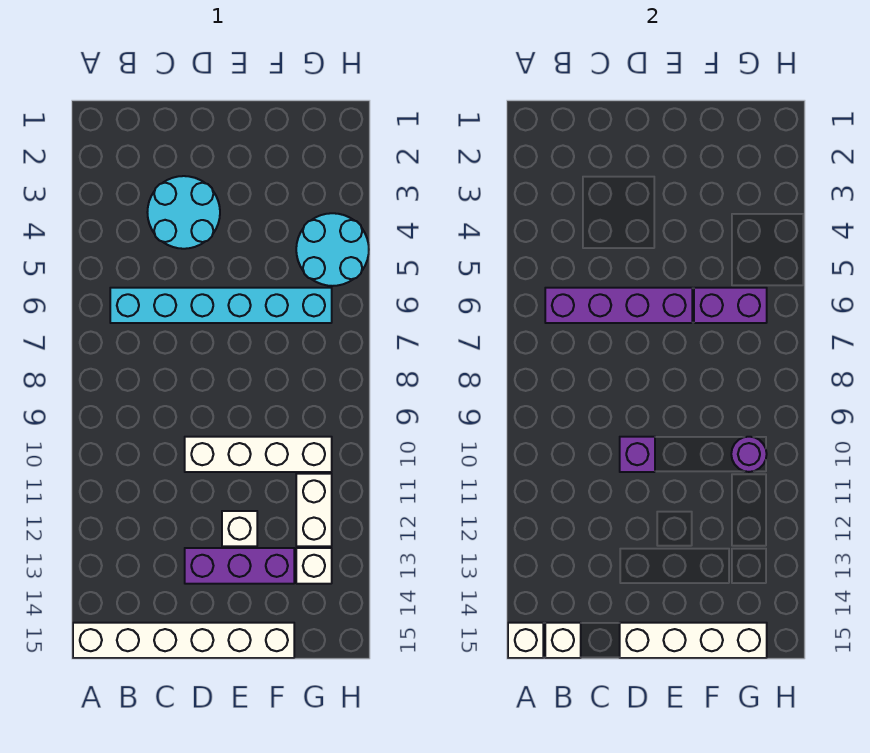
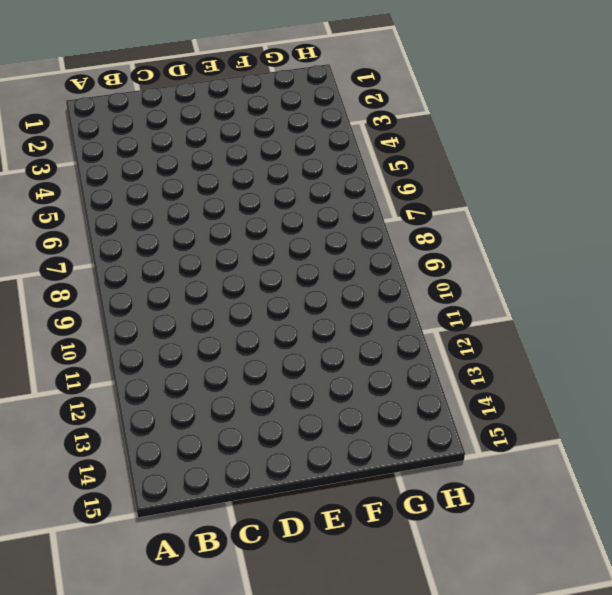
none -> white 1x6 brick [73,623,294,658]
none -> cyan 1x6 brick [110,288,332,323]
none -> cyan 2x2 round brick [147,176,220,249]

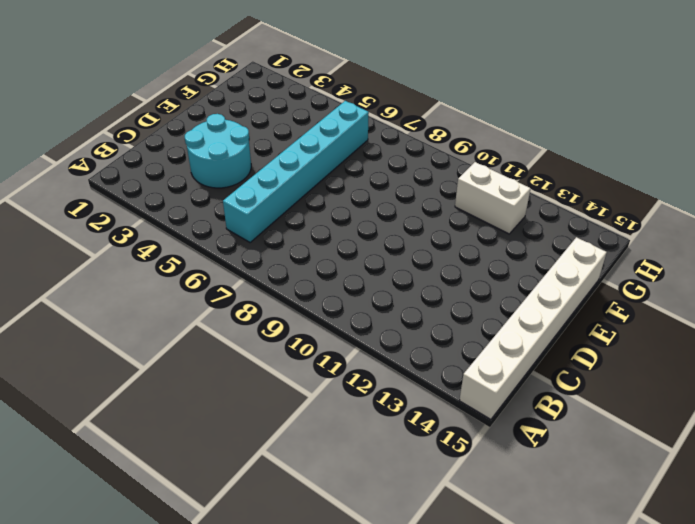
none -> white 1x4 brick [185,437,332,472]
none -> purple 1x3 brick [185,548,294,584]
none -> white 1x1 brick [222,511,257,546]

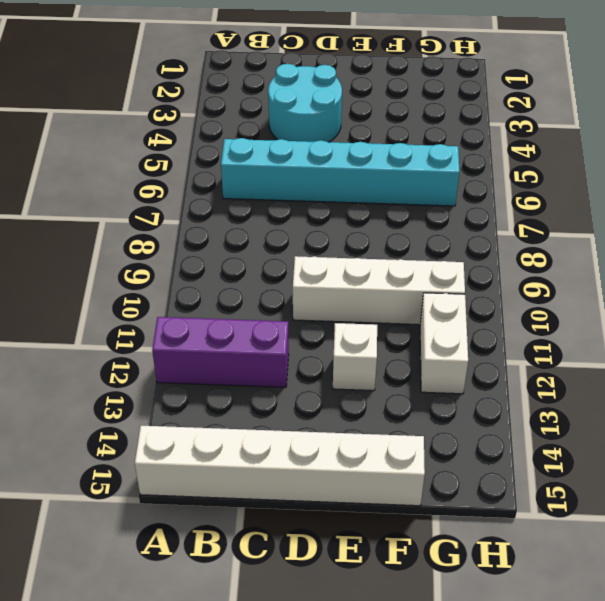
purple 1x3 brick [152,317,289,387] -> purple 1x3 brick moved to [185,548,294,584]
none -> cyan 2x2 round brick [296,213,369,286]
none -> white 1x1 brick [296,548,332,584]
none -> white 1x1 brick [508,623,543,658]

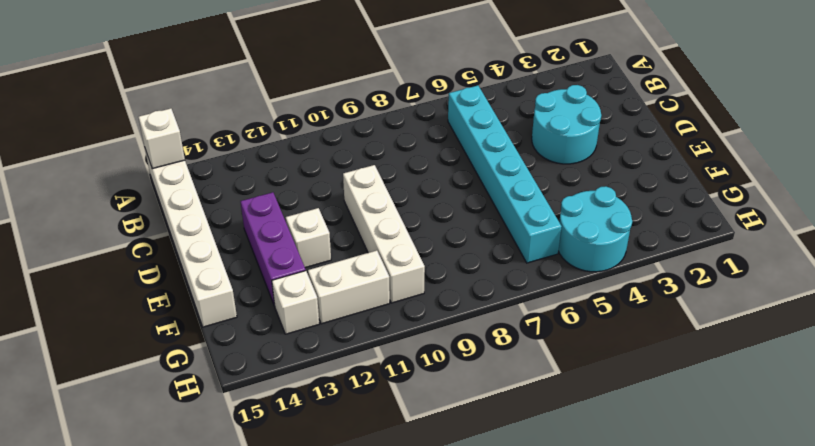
none -> purple 1x4 brick [545,288,692,323]
none -> white 1x1 brick [545,623,581,658]
none -> purple 1x1 brick [620,437,655,472]

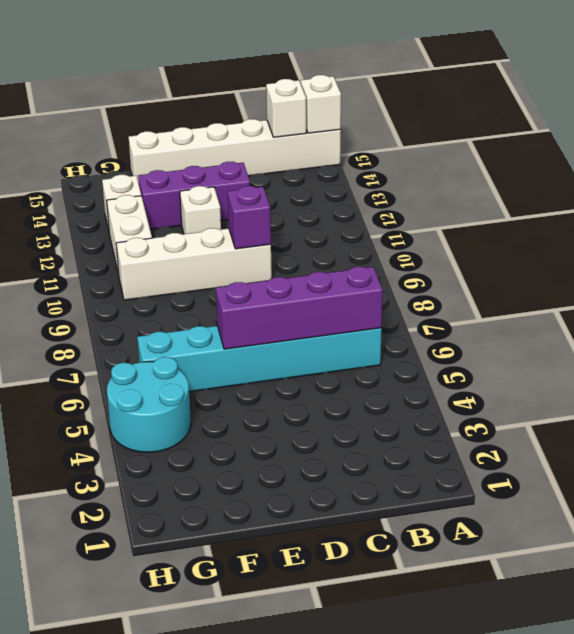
none -> cyan 2x2 round brick [147,176,220,249]
none -> white 1x4 brick [620,623,767,658]
none -> purple 1x2 brick [694,288,767,323]

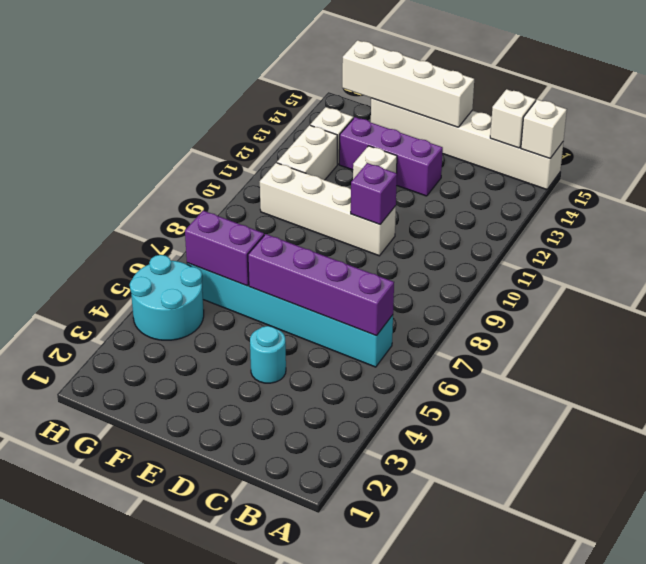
cyan 1x1 round brick [250,326,286,383] -> cyan 2x2 round brick [147,176,220,249]
none -> purple 1x1 round brick [731,437,767,472]

